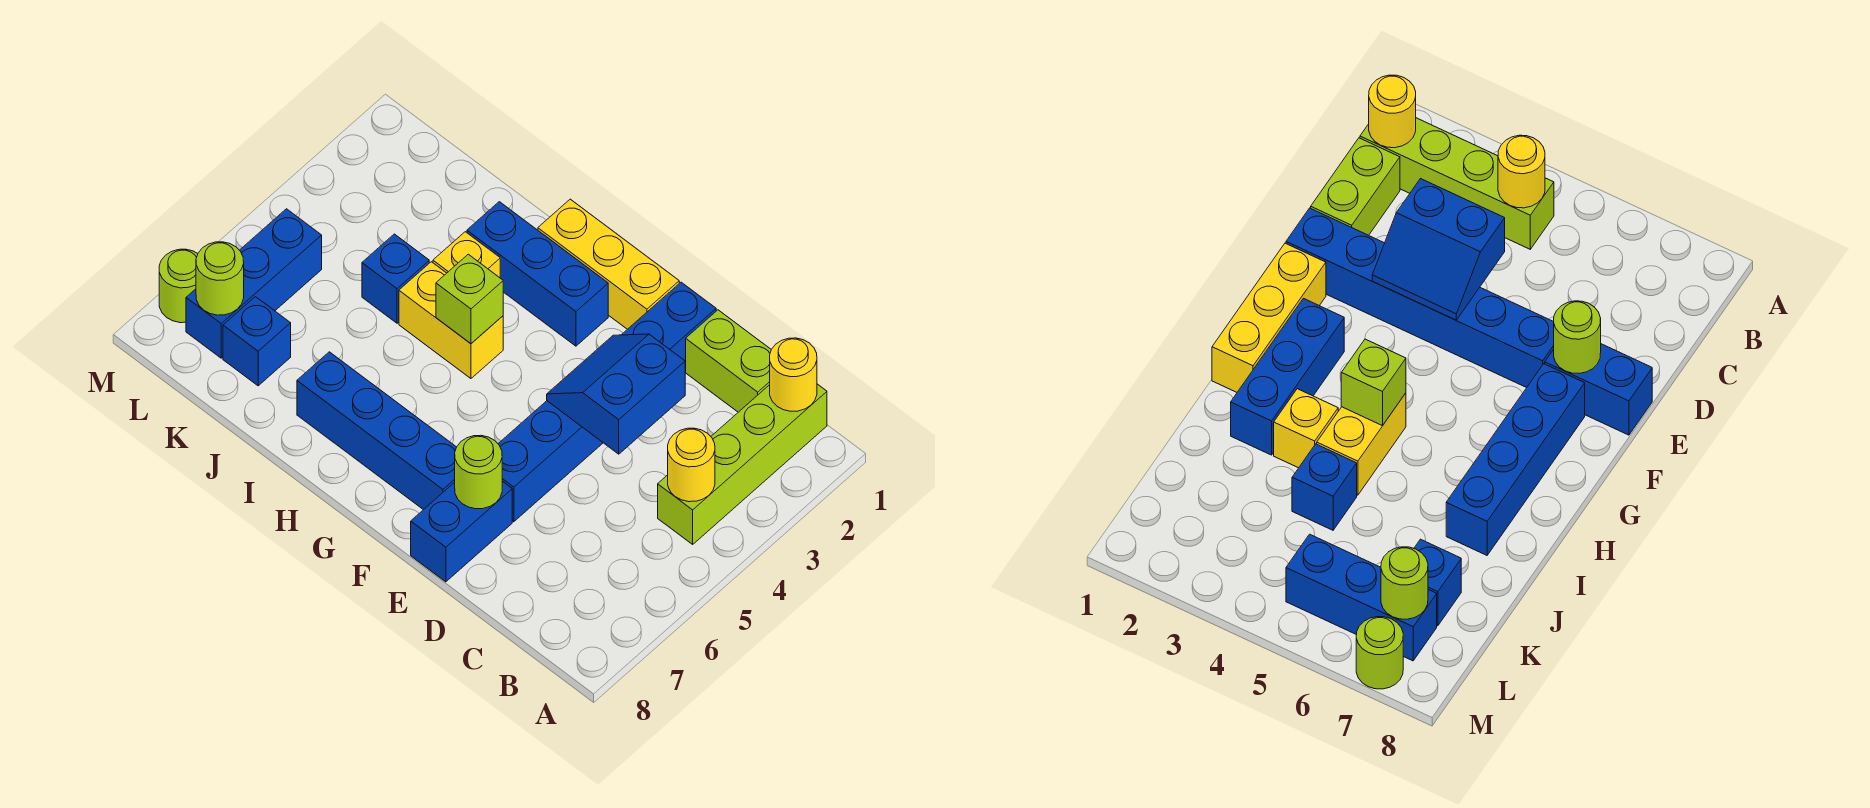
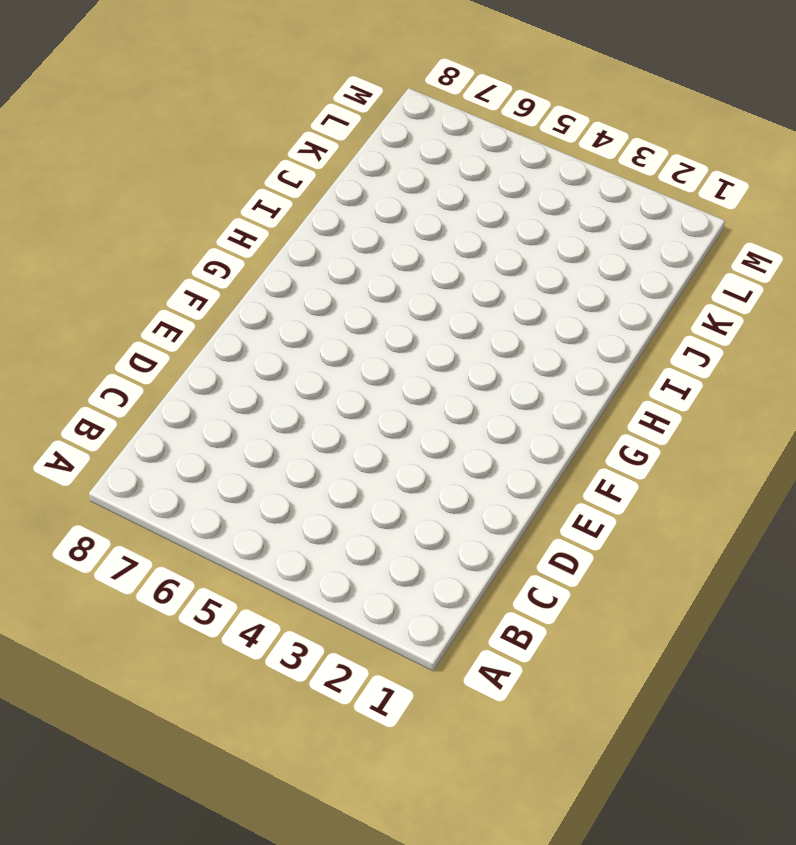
none -> lime 1x4 brick [658,384,827,544]
none -> lime 1x2 brick [685,310,771,412]
none -> blue 1x6 brick [498,282,716,522]

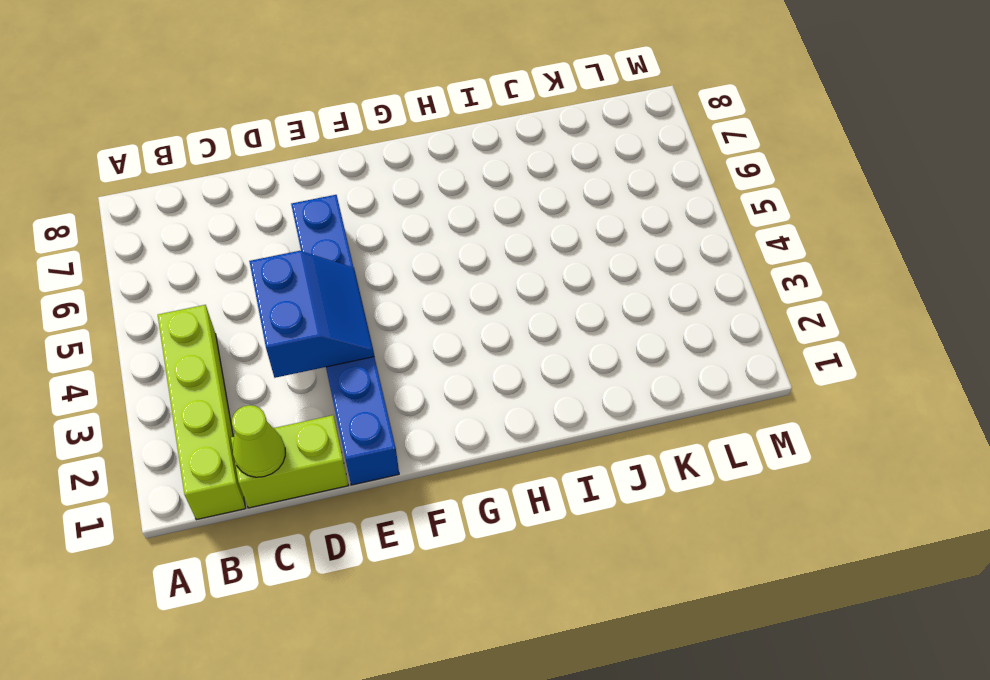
lime 1x1 cone [232,405,285,477] -> none
none -> blue 1x2 brick [411,481,512,582]
none -> yellow 1x3 brick [538,199,679,329]
none -> blue 1x4 brick [297,352,456,510]

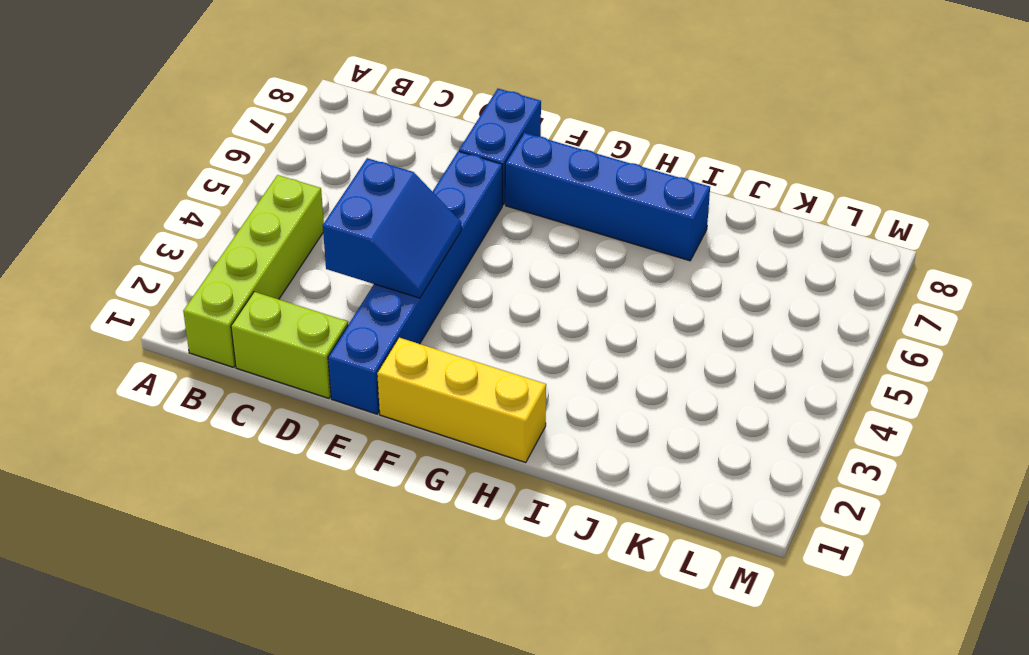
none -> blue 1x3 brick [467,202,608,346]
none -> yellow 1x2 brick [399,262,503,378]
none -> yellow 1x1 brick [433,232,500,278]

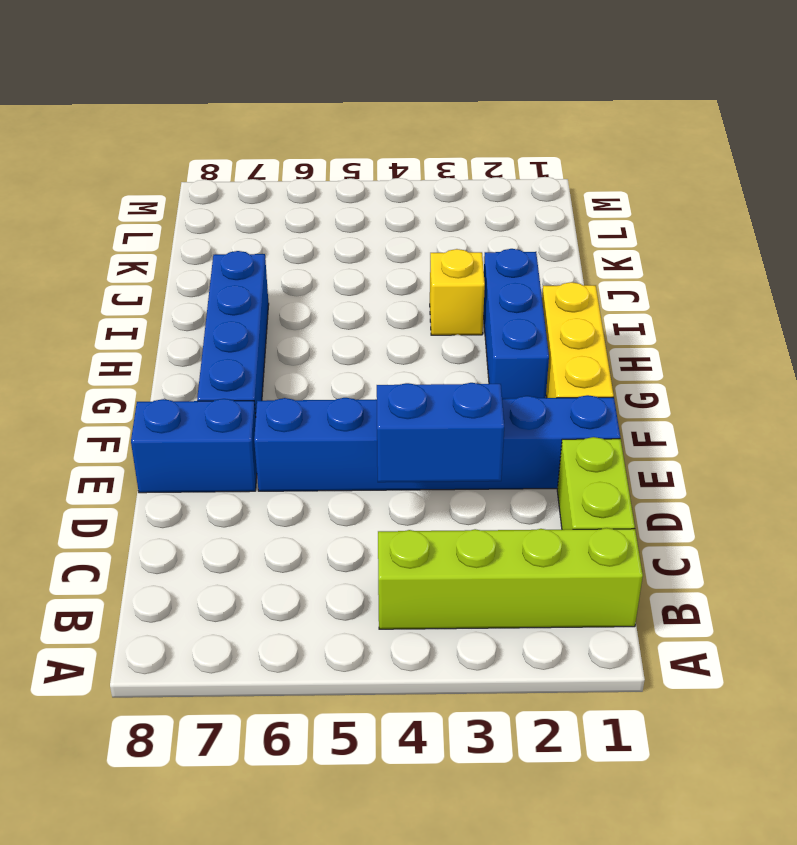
none -> yellow 1x2 brick [399,262,503,378]
none -> blue 1x1 brick [362,234,429,323]
none -> blue 1x1 brick [223,297,291,386]

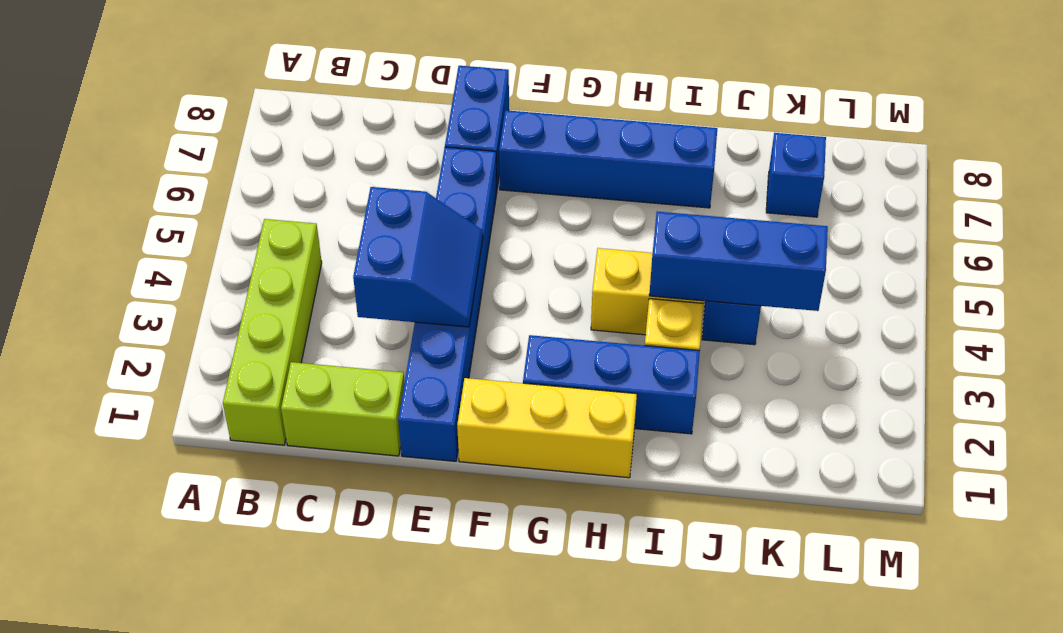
blue 1x3 brick [649,212,828,311] -> blue 1x3 brick turned to [186,209,322,358]
none -> lime 1x1 round brick [159,249,198,323]
none -> yellow 1x1 round brick [770,338,817,411]
none -> yellow 1x1 round brick [668,428,715,502]

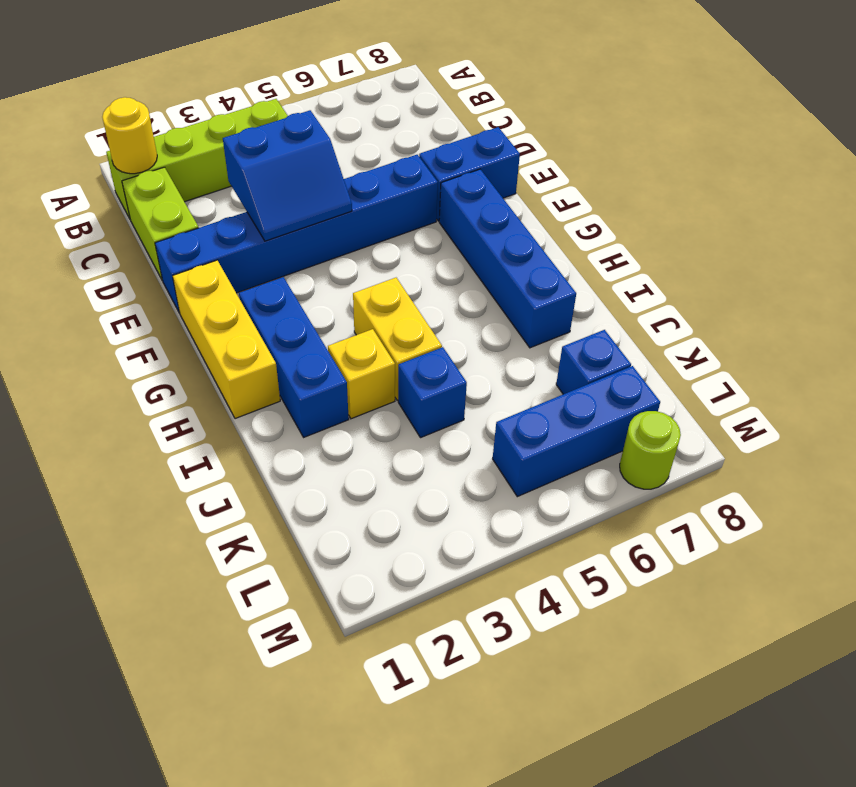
none -> yellow 1x1 round brick [668,428,715,502]
none -> lime 1x1 round brick [455,435,502,509]
none -> lime 1x1 brick [436,254,503,344]

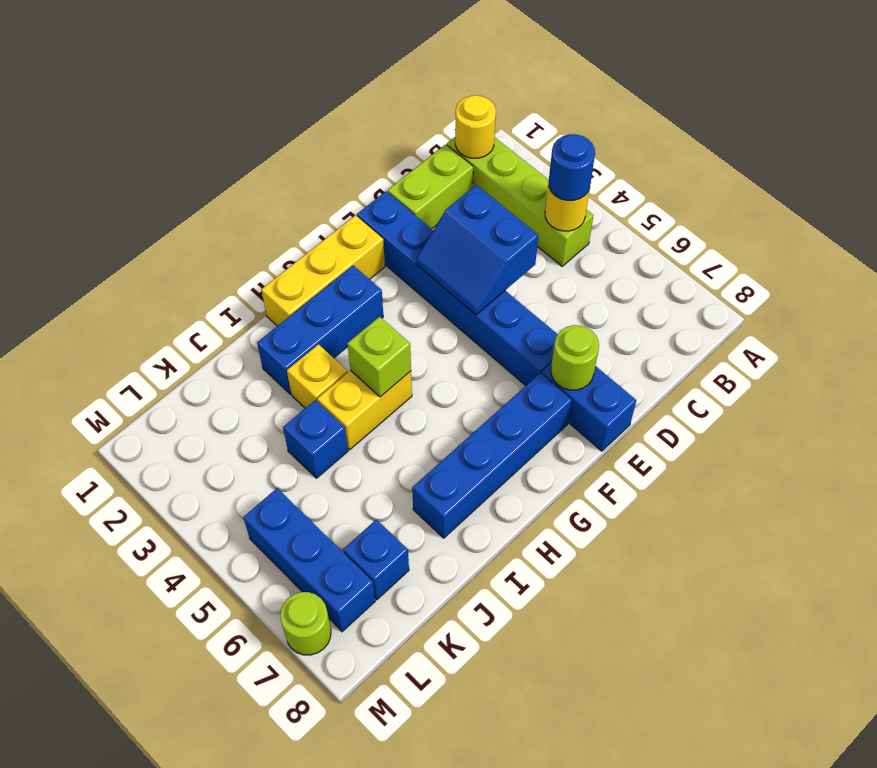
blue 1x1 round brick [549,134,595,201] -> none
none -> lime 1x1 round brick [196,242,244,315]

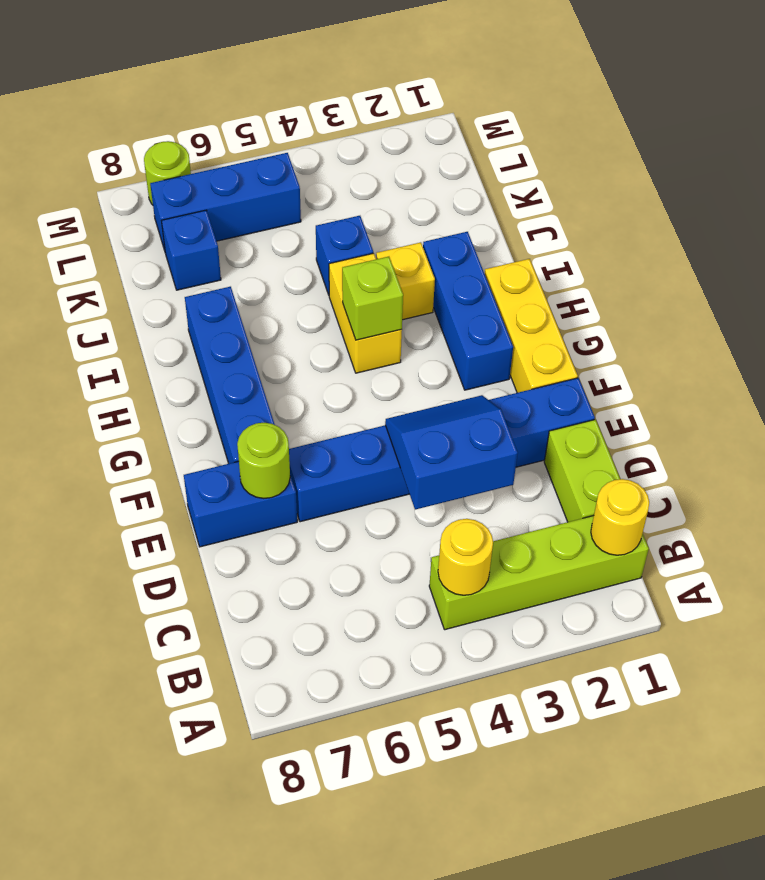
none -> lime 1x1 round brick [196,242,244,315]

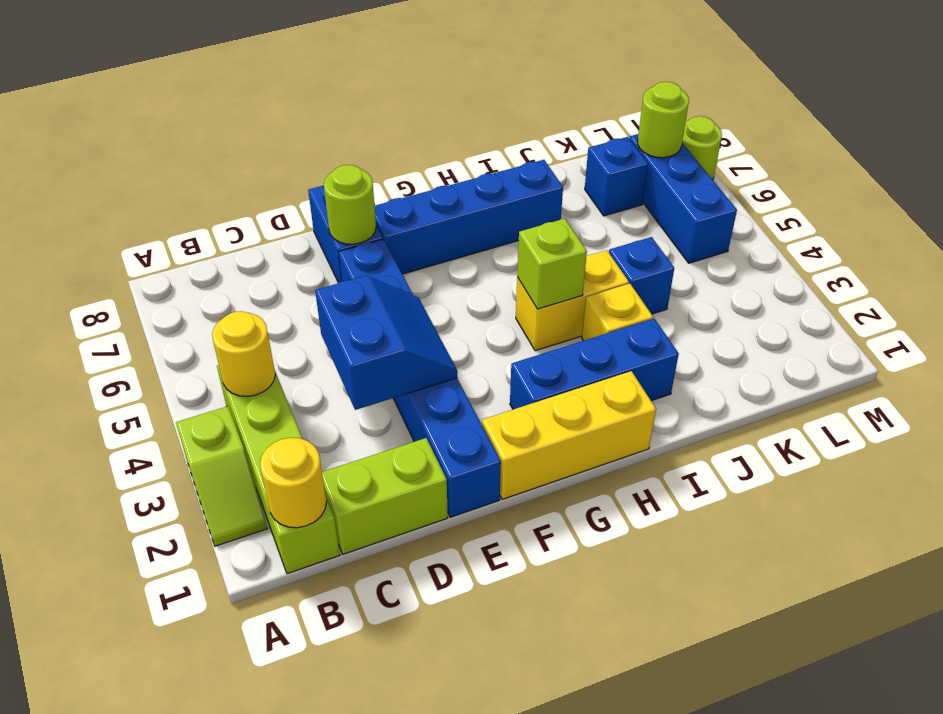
lime 1x2 slope [176,406,268,546] -> none

